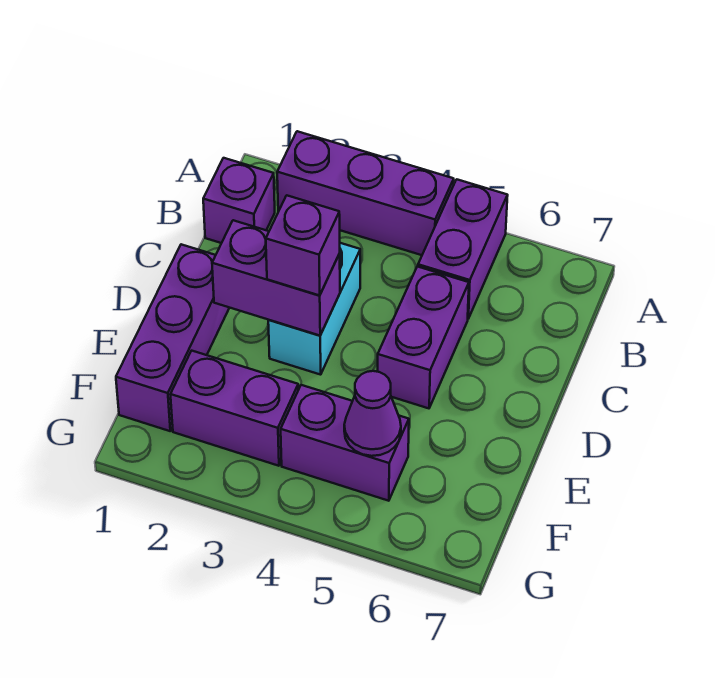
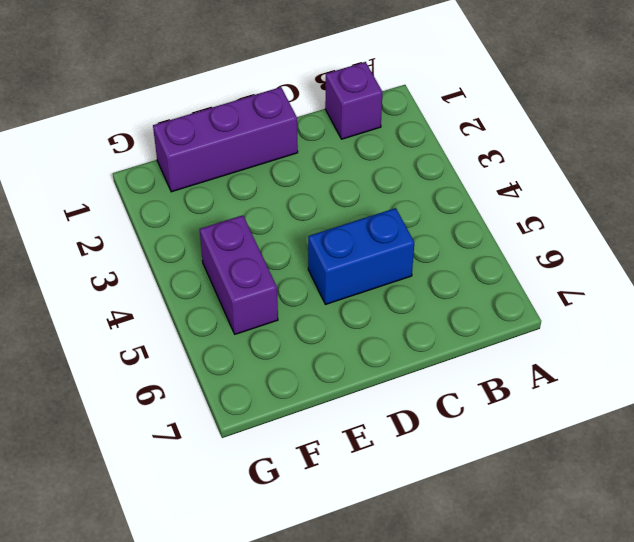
blue 1x2 brick [308,208,414,305] -> purple 1x2 brick [378,267,469,408]
none -> purple 1x3 brick [277,131,454,255]
none -> purple 1x2 brick [418,179,508,319]

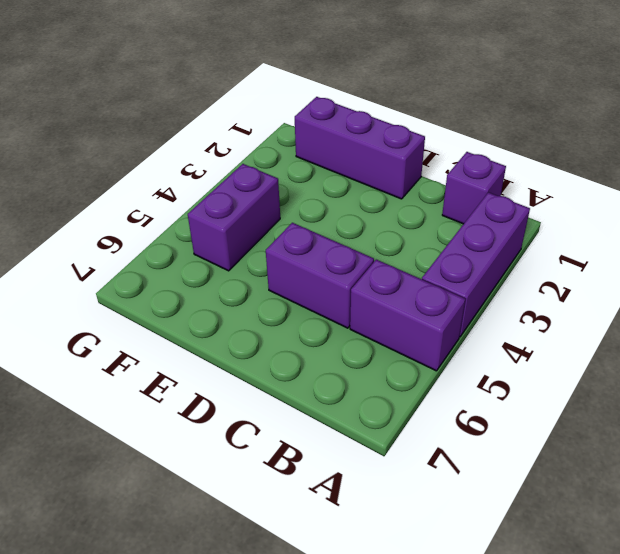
none -> cyan 1x2 brick [268,243,360,375]
none -> purple 1x2 brick [170,351,298,466]

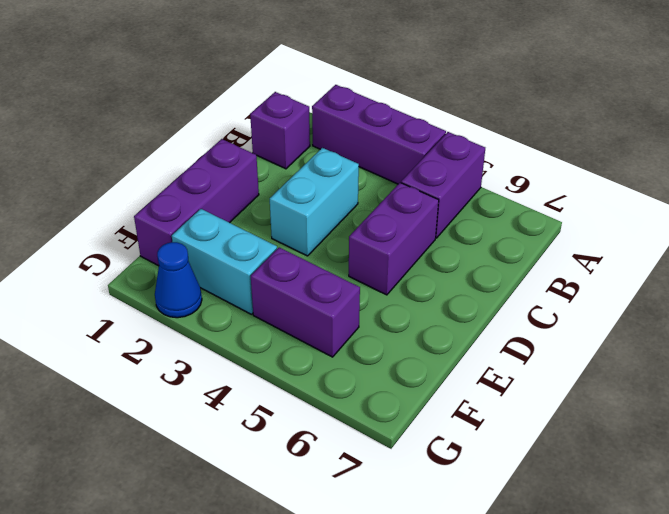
cyan 1x2 brick [172,209,277,314] -> purple 1x2 brick [170,351,298,466]
blue 1x1 cone [155,242,202,318] -> none
none -> purple 1x2 brick [212,220,340,336]
none -> purple 1x1 cone [344,371,401,456]

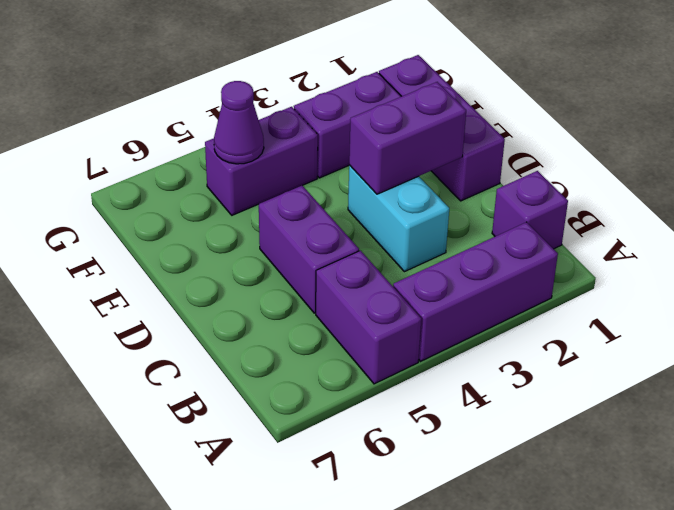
none -> purple 1x1 brick [266,195,340,295]

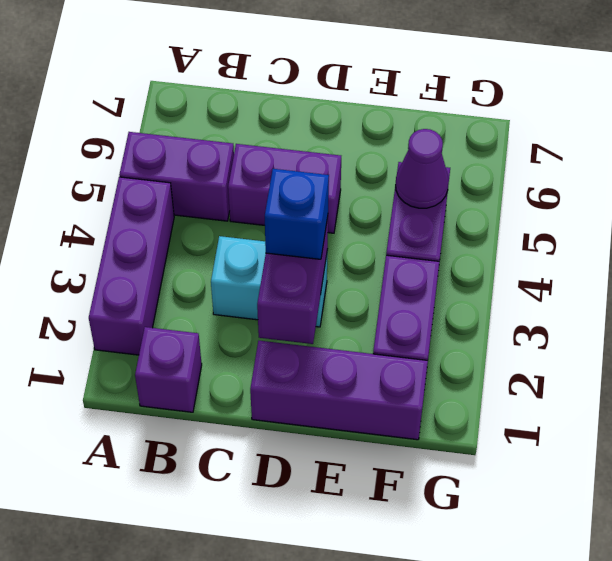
blue 1x1 brick [265,169,329,259] -> purple 1x1 brick [266,195,340,295]

